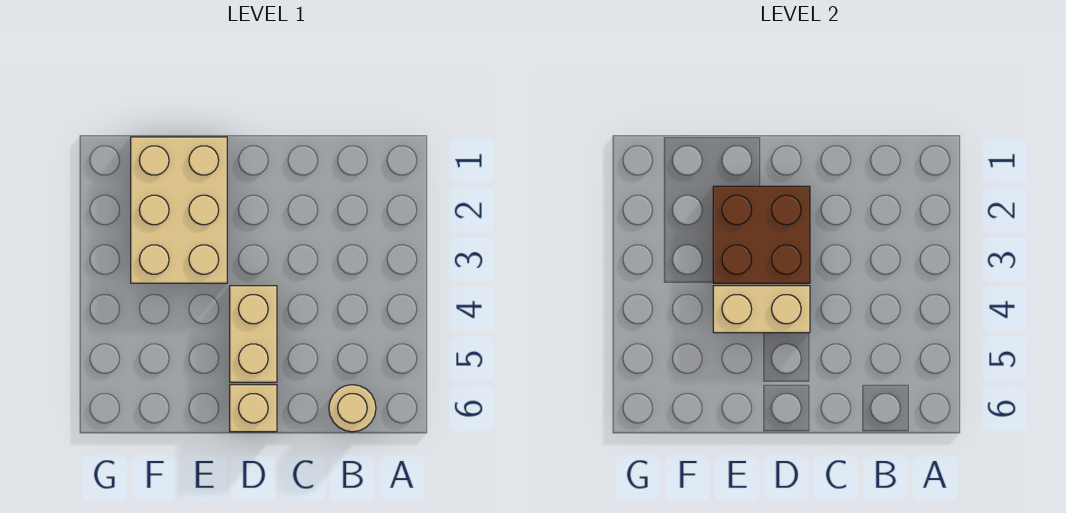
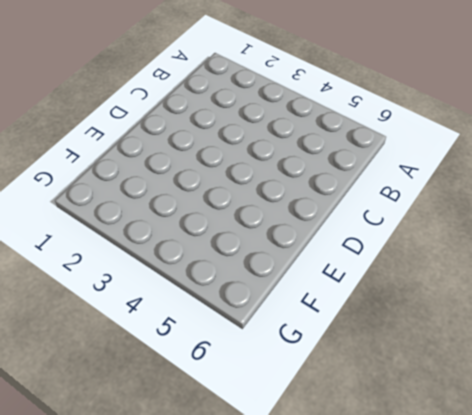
none -> tan 1x1 round brick [329,385,376,432]
none -> tan 1x2 brick [230,286,277,382]

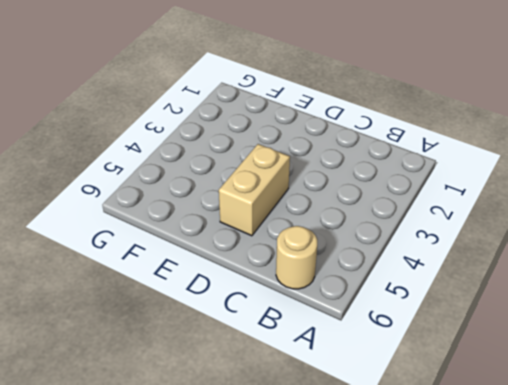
none -> tan 1x1 brick [230,385,277,432]
none -> tan 2x3 brick [131,137,227,283]

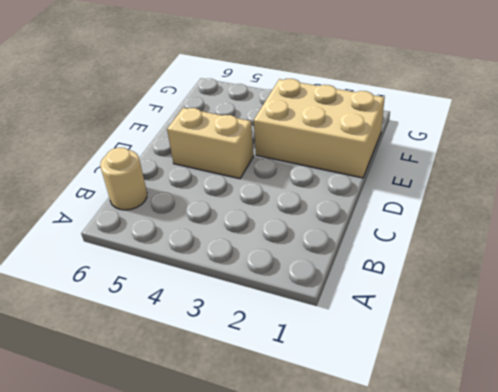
none -> tan 1x1 brick [230,385,277,432]
none -> brown 2x2 brick [713,186,810,283]

